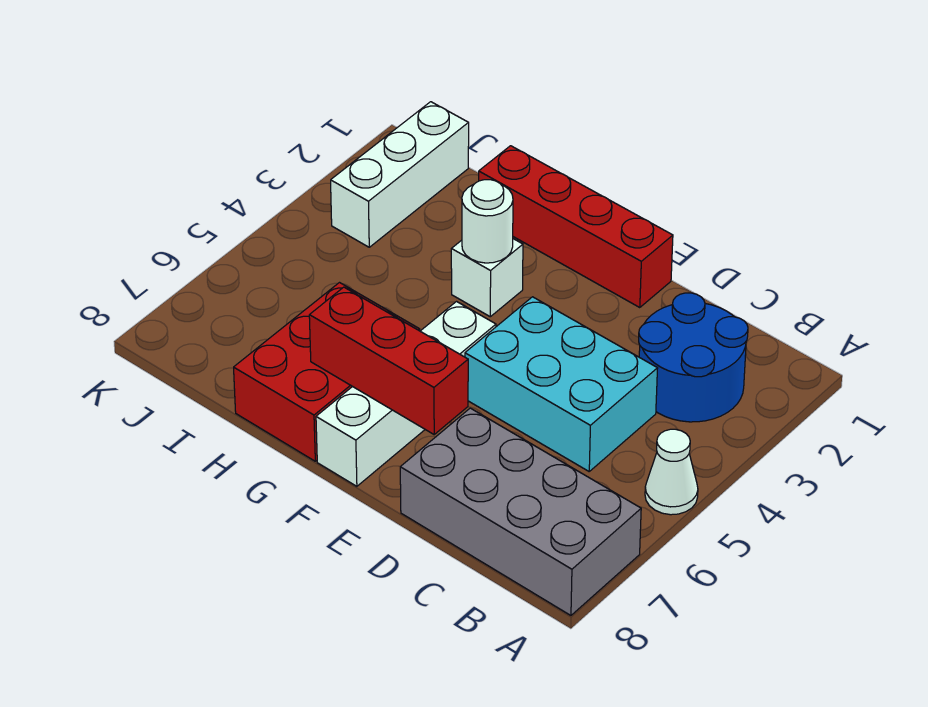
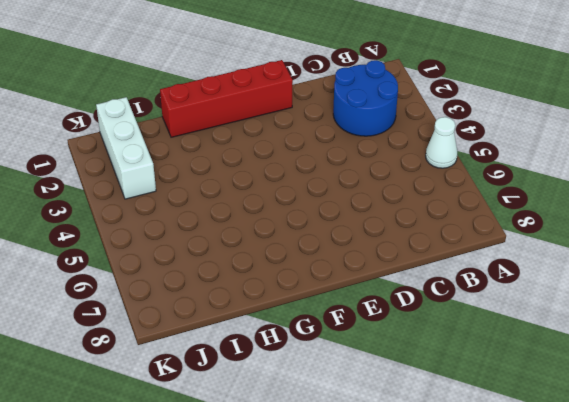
none -> grey 2x4 brick [400,408,641,615]
none -> cyan 2x3 brick [465,297,658,471]

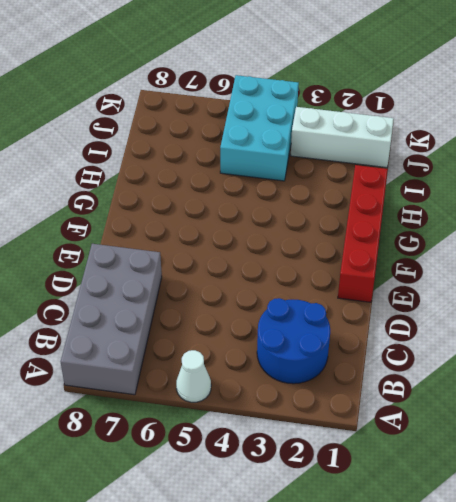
cyan 2x3 brick [220,75,299,181] -> cyan 2x3 brick moved to [465,297,658,471]
none -> white 1x4 brick [316,302,496,486]
none -> white 1x1 brick [451,239,523,317]

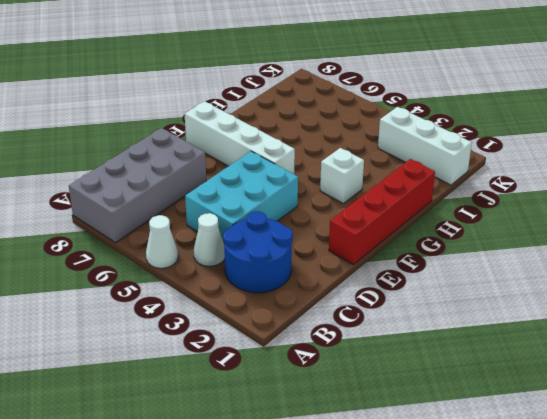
white 1x1 cone [194,213,225,266] -> none
none -> red 2x3 brick [234,283,420,461]
none -> red 1x3 brick [309,287,468,434]

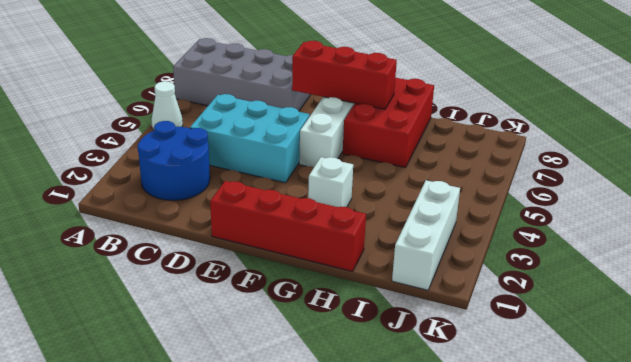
none -> white 1x1 round brick [462,180,513,263]

